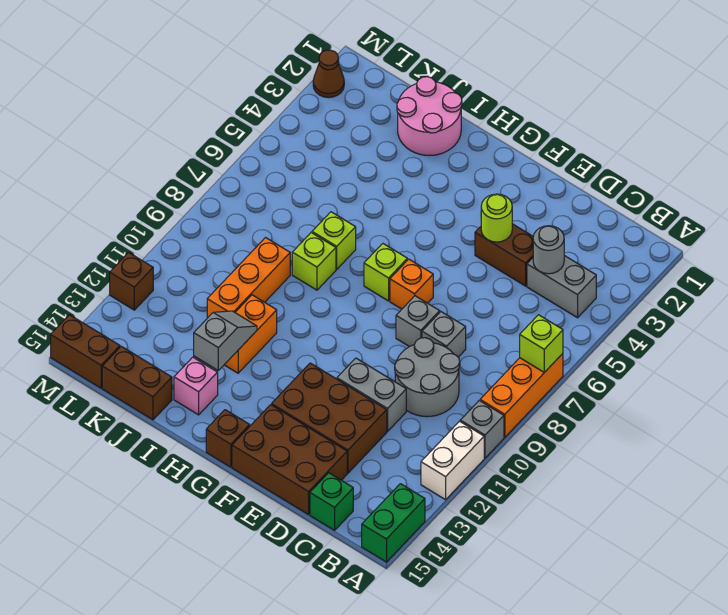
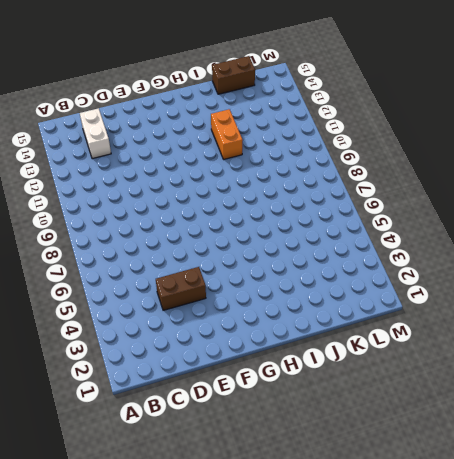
white 1x2 brick [80,108,111,159] -> white 1x2 brick moved to [421,421,484,500]
none -> orange 1x3 brick [480,354,563,437]
none -> grey 1x1 brick [460,401,504,458]
none -> green 1x2 brick [362,484,425,562]
none -> grey 1x2 brick [527,256,596,318]

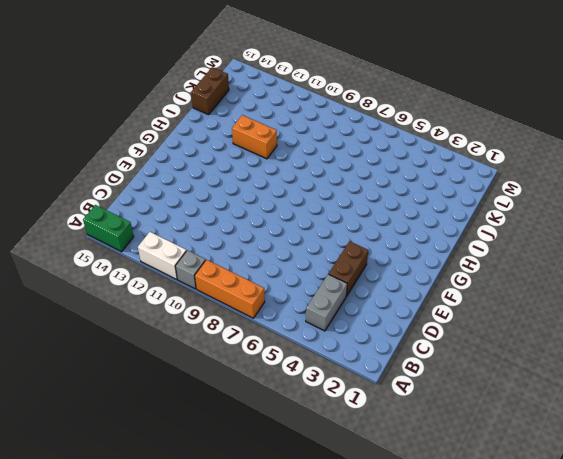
none -> grey 2x2 round brick [395,338,460,417]
none -> green 1x1 brick [310,473,353,530]
none -> grey 1x1 brick [422,312,466,357]
none -> grey 1x2 brick [337,358,406,431]

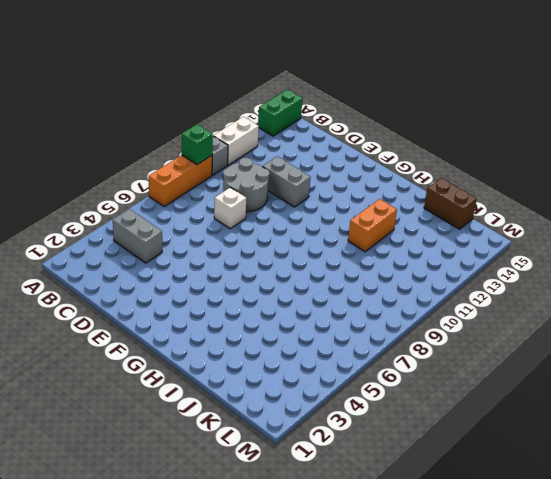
green 1x1 brick [182,124,213,165] -> green 1x1 brick moved to [310,473,353,530]
white 1x1 brick [214,187,246,229] -> grey 1x1 brick [422,312,466,357]
none -> brown 1x2 brick [475,224,533,286]
none -> brown 2x3 brick [272,363,387,473]
none -> brown 2x3 brick [232,405,347,515]
none -> grey 1x1 brick [396,296,440,347]

